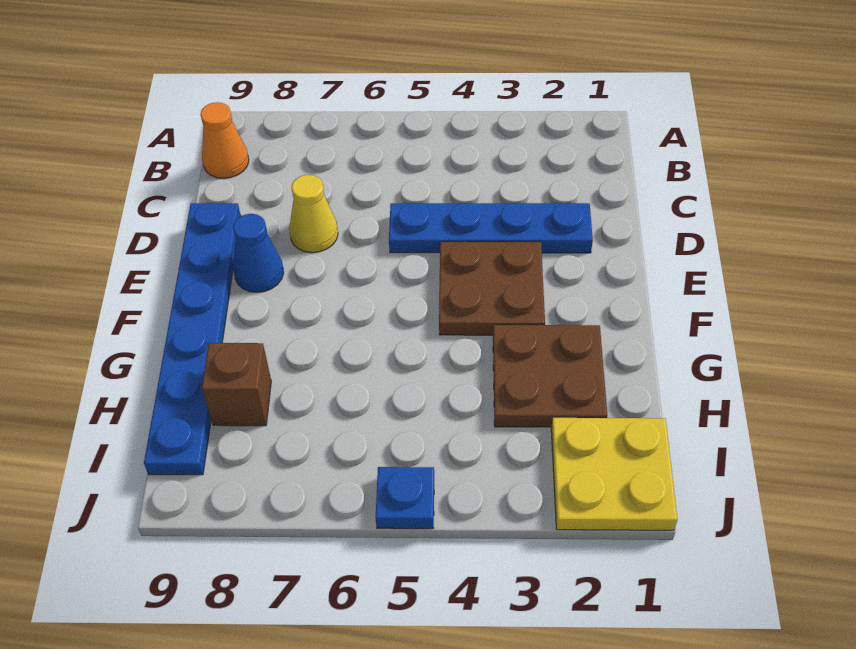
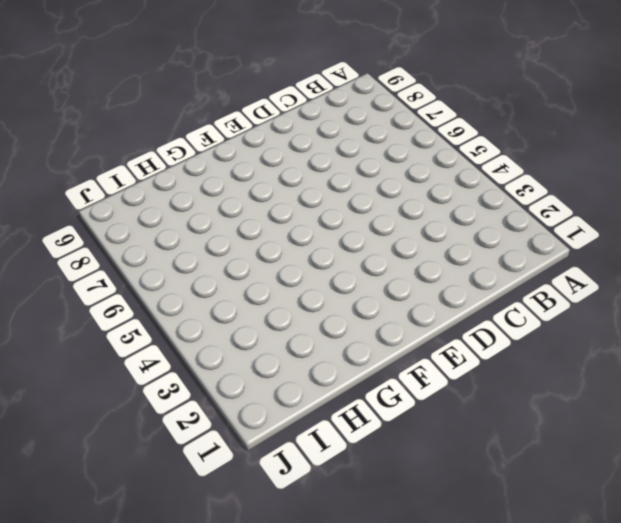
none -> orange 1x1 cone [201,102,249,178]
none -> blue 1x4 plate [389,203,593,253]

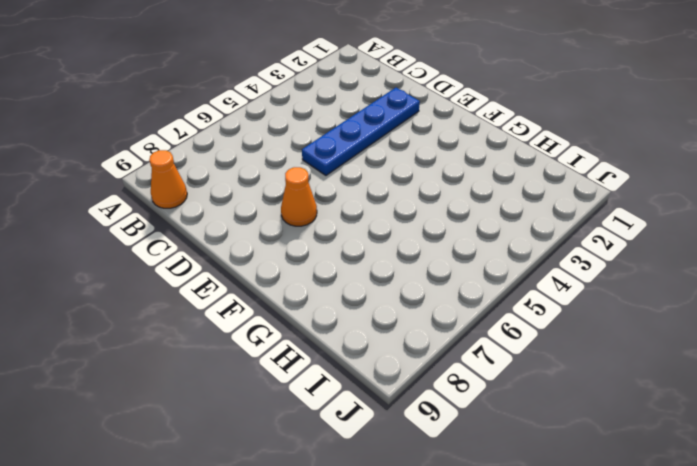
orange 1x1 cone [281,167,317,226] -> none
none -> yellow 1x1 cone [289,175,338,253]
none -> blue 1x6 plate [144,203,241,475]

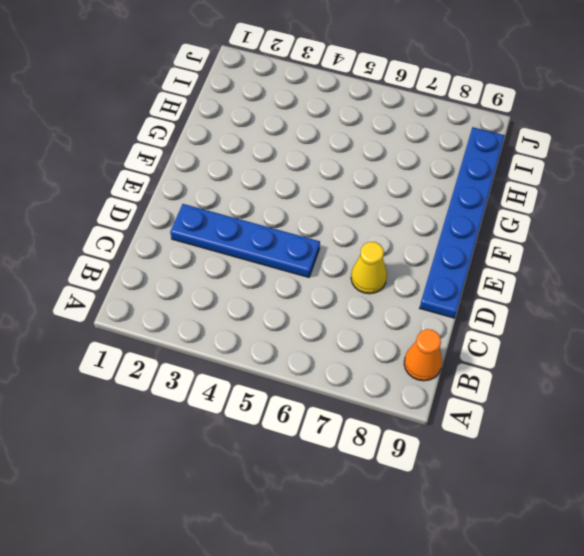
none -> brown 2x2 plate [439,242,545,335]
none -> blue 1x1 cone [233,214,284,292]

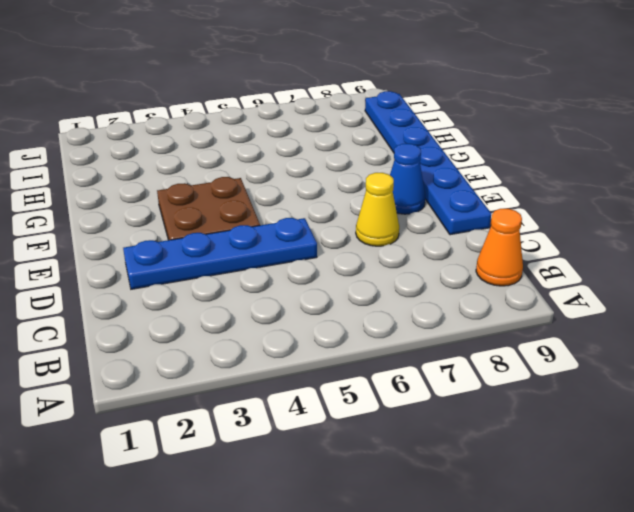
none -> brown 2x2 plate [493,325,608,427]
none -> brown 1x1 brick [202,343,271,426]

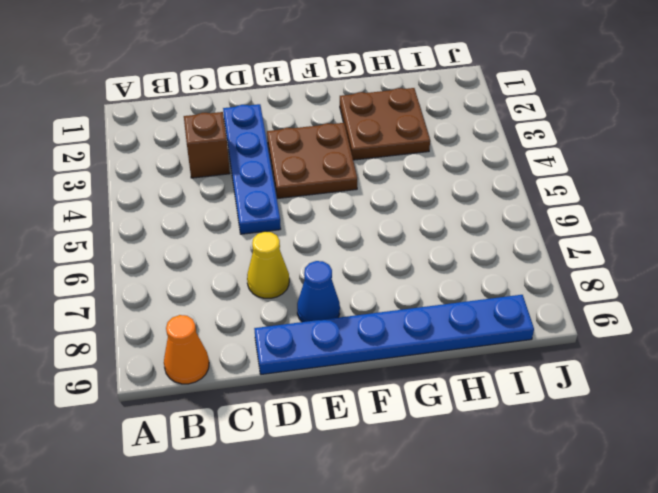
brown 1x1 brick [184,112,230,178] -> brown 1x1 brick moved to [202,343,271,426]
none -> yellow 2x2 plate [551,418,678,530]
none -> blue 1x1 plate [376,467,434,529]

